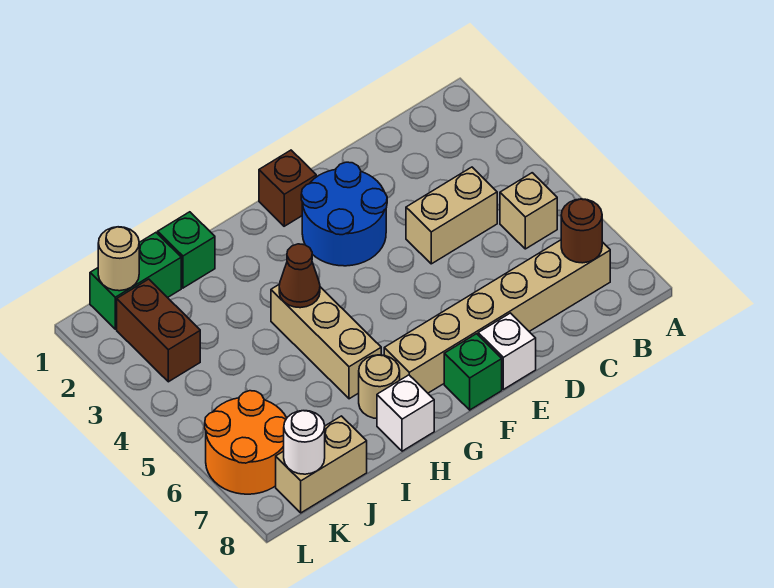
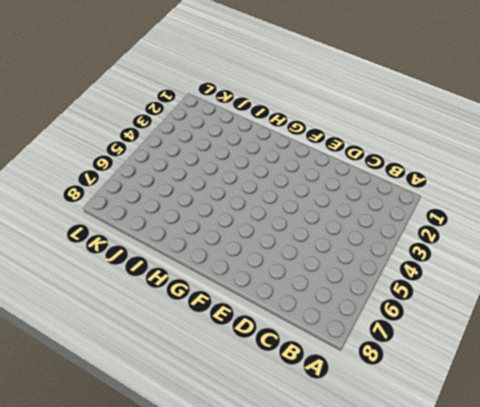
none -> tan 1x1 brick [500,173,557,249]
none -> tan 1x6 brick [384,240,610,393]
none -> tan 1x2 brick [406,167,497,264]

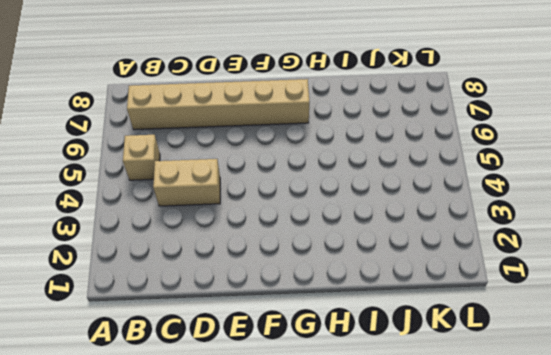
none -> blue 2x2 round brick [301,162,387,266]
none -> white 1x1 brick [478,313,536,389]
none -> brown 1x1 brick [259,150,316,226]

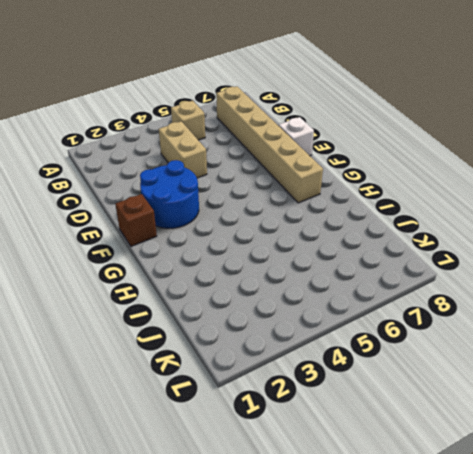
none -> green 1x1 brick [444,334,502,410]
none -> tan 1x3 brick [271,284,381,399]
none -> tan 1x1 round brick [359,355,400,418]

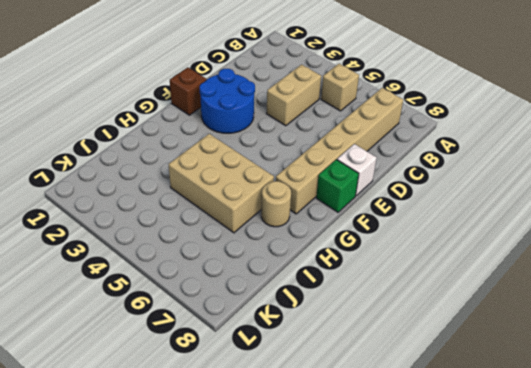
tan 2x3 brick [169,134,274,233] -> tan 1x3 brick [271,284,381,399]
none -> white 1x1 brick [377,375,434,451]
none -> green 1x1 brick [158,212,215,288]
none -> green 1x2 brick [90,233,181,329]

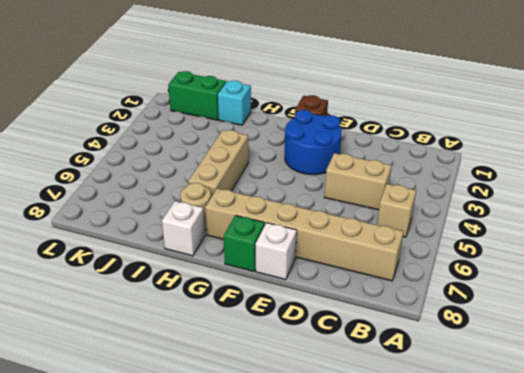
cyan 1x1 brick [218,81,251,125] -> green 1x1 brick [158,212,215,288]
none -> tan 1x2 brick [276,416,367,513]
none -> brown 1x2 brick [117,279,200,382]
none -> orange 2x2 round brick [205,391,287,494]

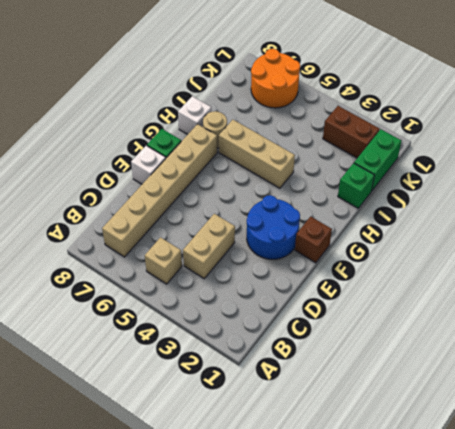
none -> tan 1x2 brick [276,416,367,513]
none -> brown 1x1 round brick [561,199,602,263]
none -> brown 1x1 cone [279,244,320,308]

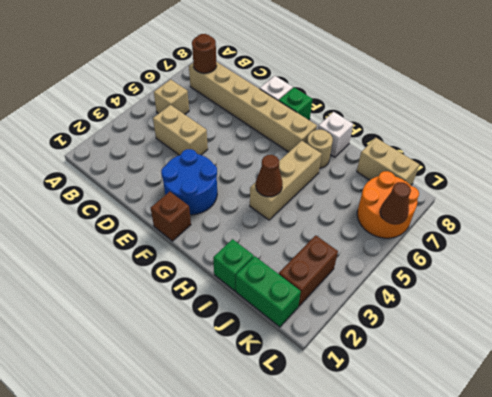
brown 1x1 cone [380,182,411,225] -> none
none -> tan 1x1 round brick [98,227,139,291]
none -> white 1x1 round brick [284,411,325,474]

